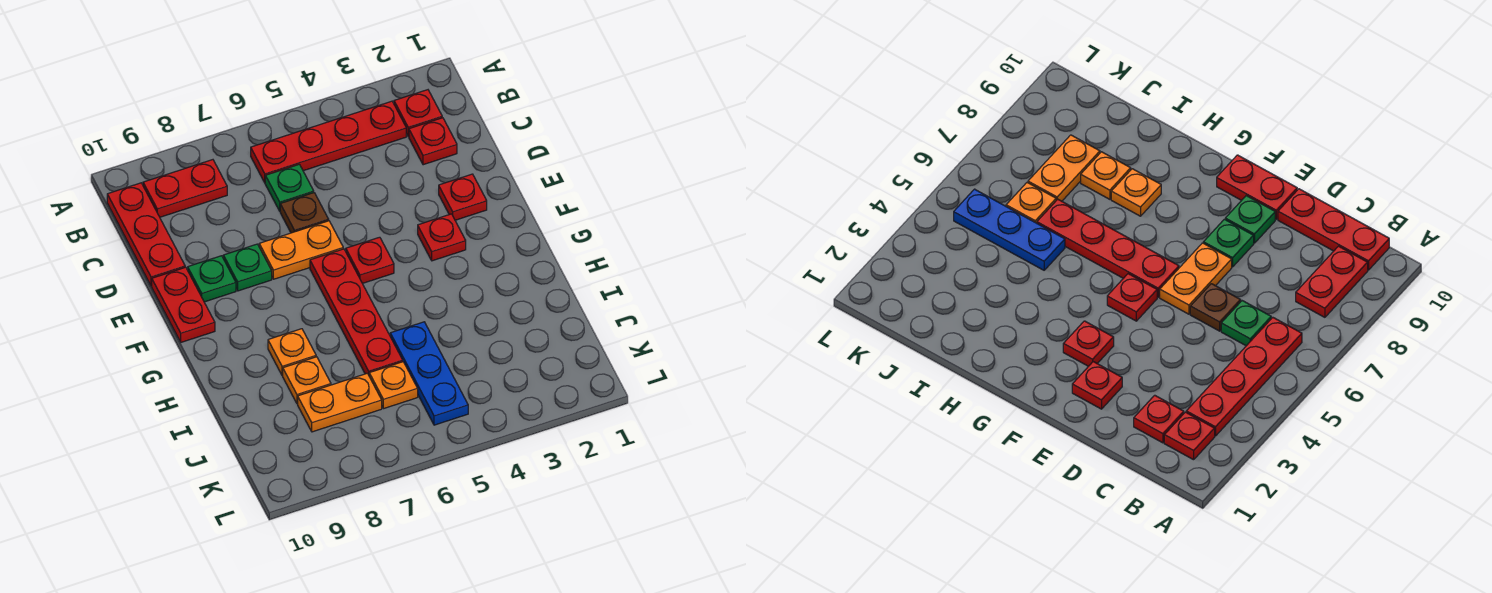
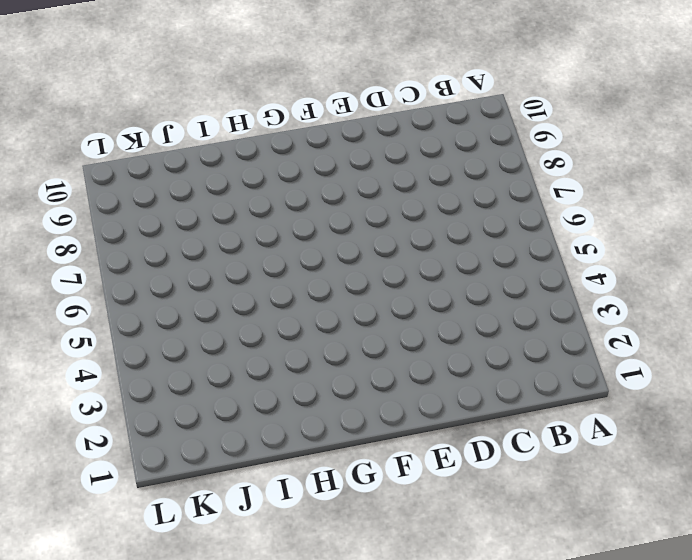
none -> red 1x1 plate [394,90,442,136]
none -> red 1x4 plate [251,101,406,182]
none -> red 1x2 plate [143,160,227,217]

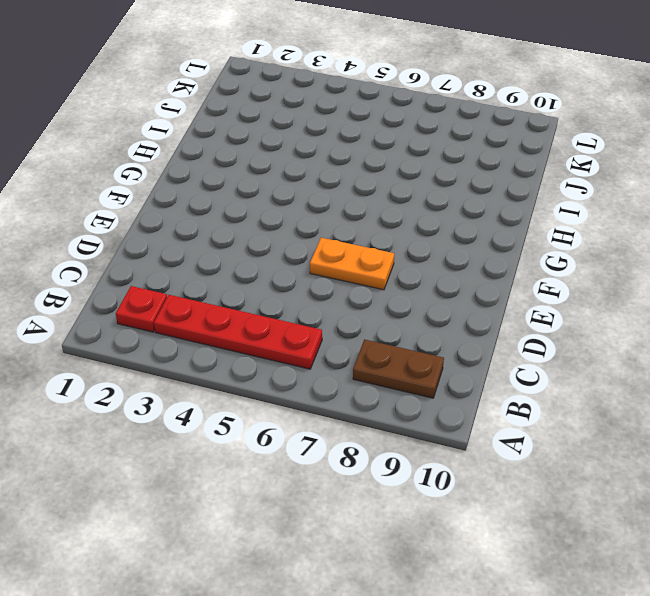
brown 1x2 plate [353,339,444,398] -> red 1x2 plate [143,160,227,217]
none -> red 1x3 plate [107,183,185,286]
none -> red 1x1 plate [409,118,457,165]
none -> green 1x1 plate [265,164,314,211]

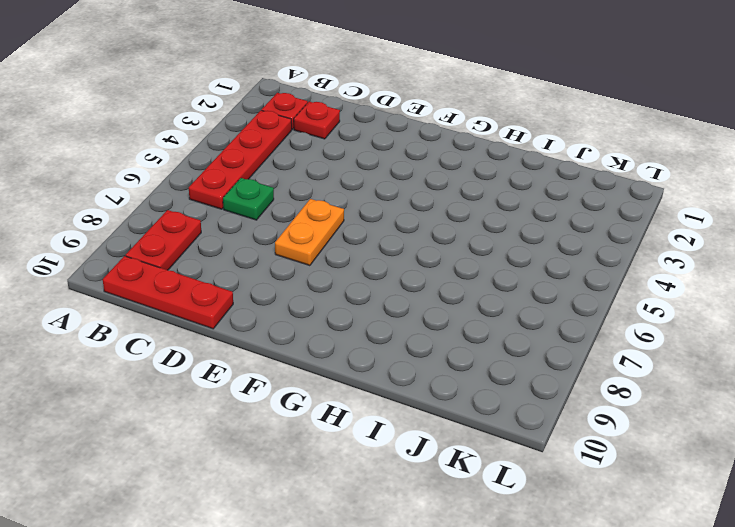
none -> brown 1x1 plate [280,193,329,233]
none -> red 1x1 plate [439,174,487,220]
none -> green 1x1 plate [223,244,272,291]

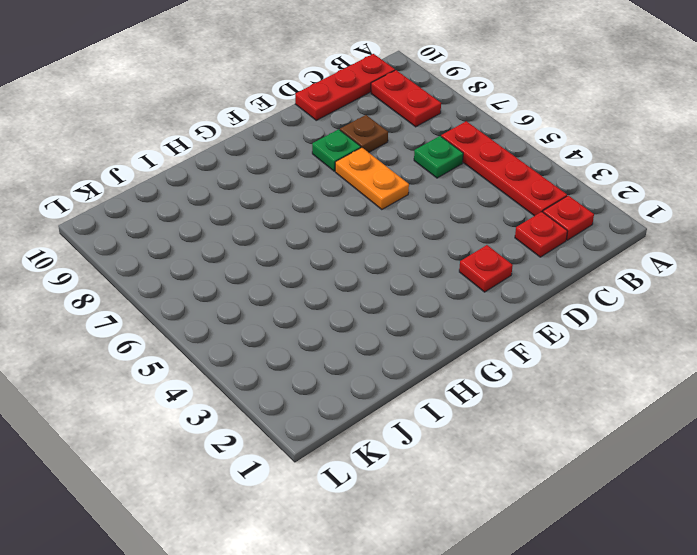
brown 1x1 plate [340,115,388,152] -> brown 1x1 plate moved to [280,193,329,233]
none -> green 1x1 plate [188,256,236,302]
none -> red 1x2 plate [152,267,215,342]
none -> red 1x1 plate [418,214,466,261]

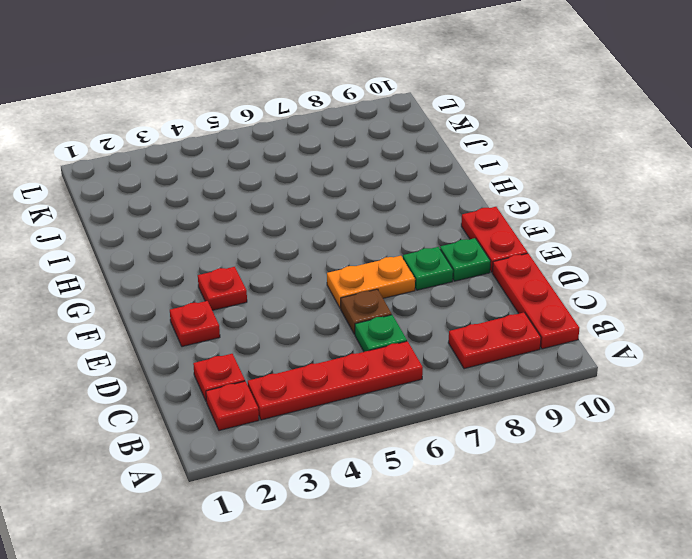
none -> red 1x1 plate [346,237,394,283]
none -> red 1x4 plate [310,249,403,375]
none -> orange 1x1 plate [268,329,316,376]

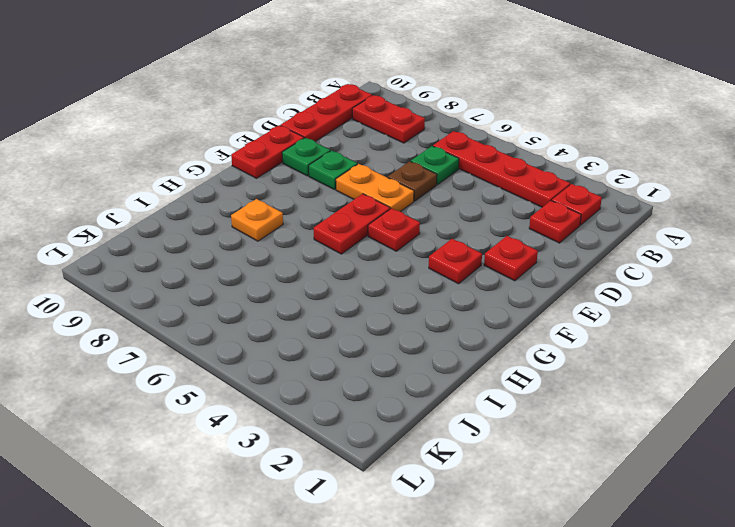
red 1x2 plate [314,194,390,254] -> red 1x4 plate [310,249,403,375]
none -> blue 1x3 plate [390,322,468,425]
none -> orange 1x1 plate [283,357,331,404]
none -> orange 1x1 plate [369,362,418,409]

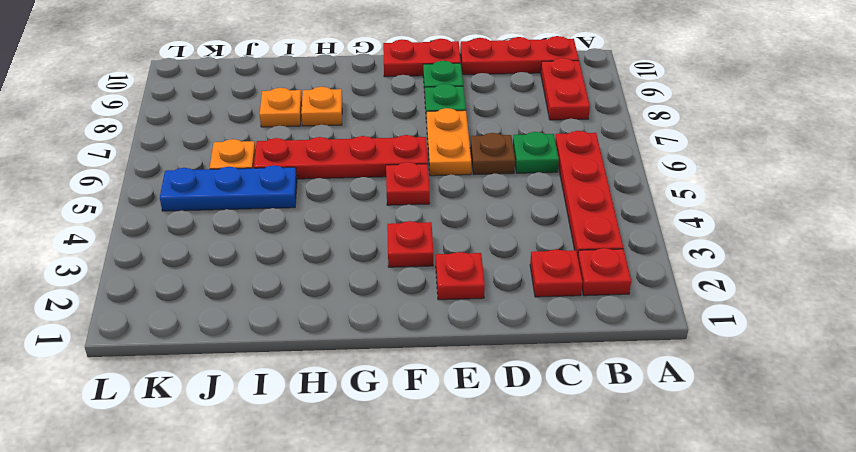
none -> orange 1x2 plate [298,373,382,432]

